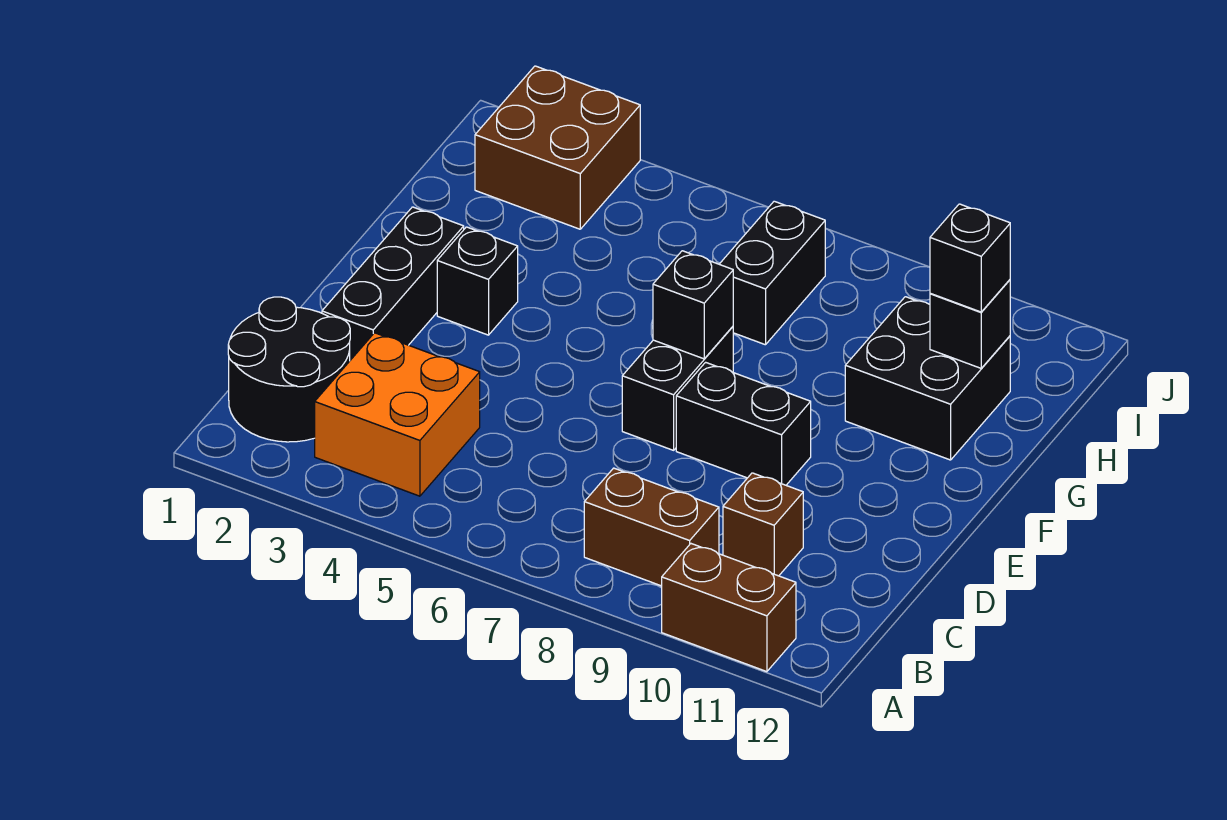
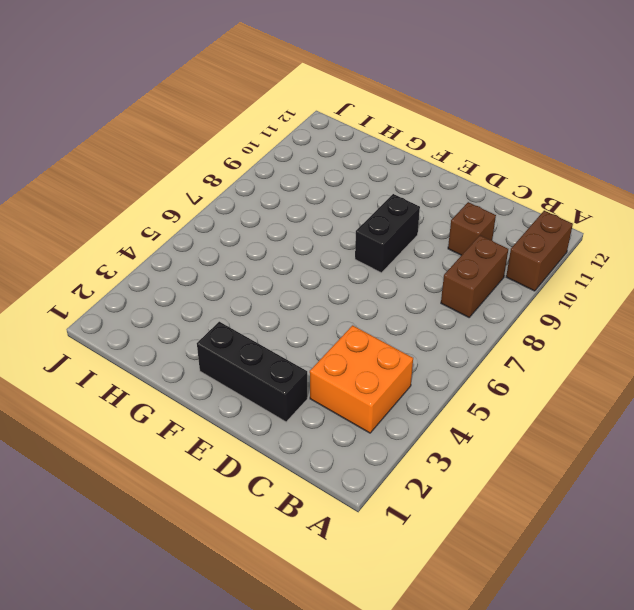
none -> black 2x2 round brick [228,297,350,442]
none -> black 1x2 brick [622,327,733,450]
none -> black 1x1 brick [437,227,518,335]

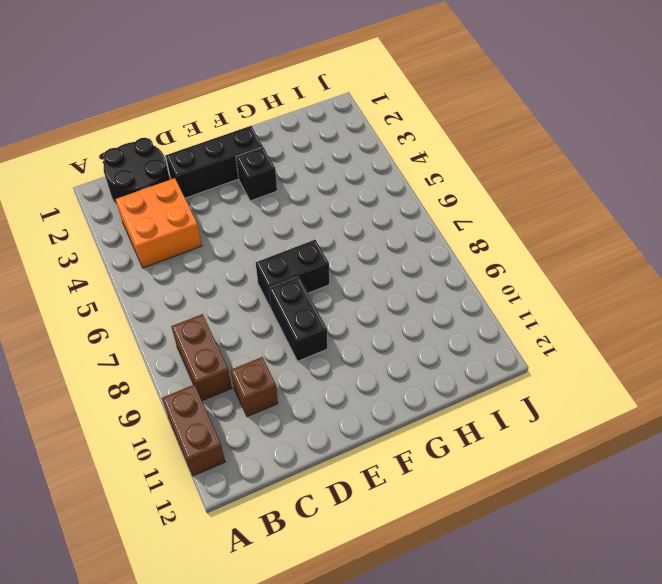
none -> black 2x2 brick [845,297,1010,460]
none -> black 1x2 brick [719,201,825,345]
none -> brown 2x2 brick [475,66,640,229]

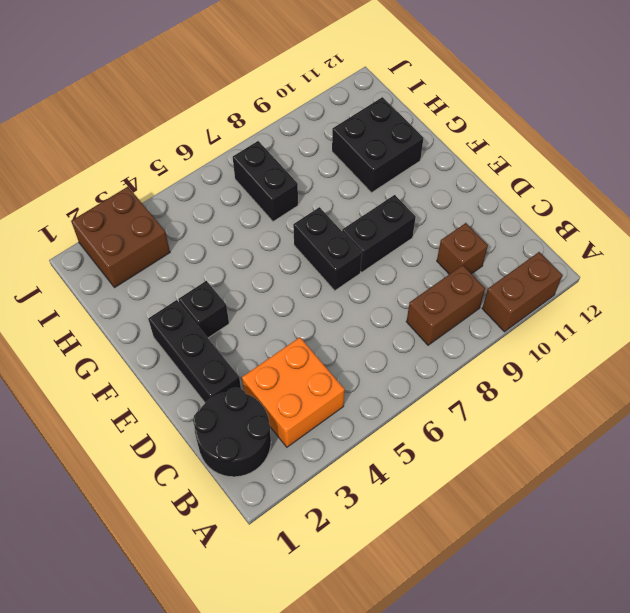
none -> black 1x1 brick [653,251,733,359]
none -> black 1x1 brick [930,280,1010,368]
none -> black 1x1 brick [930,204,1010,312]

